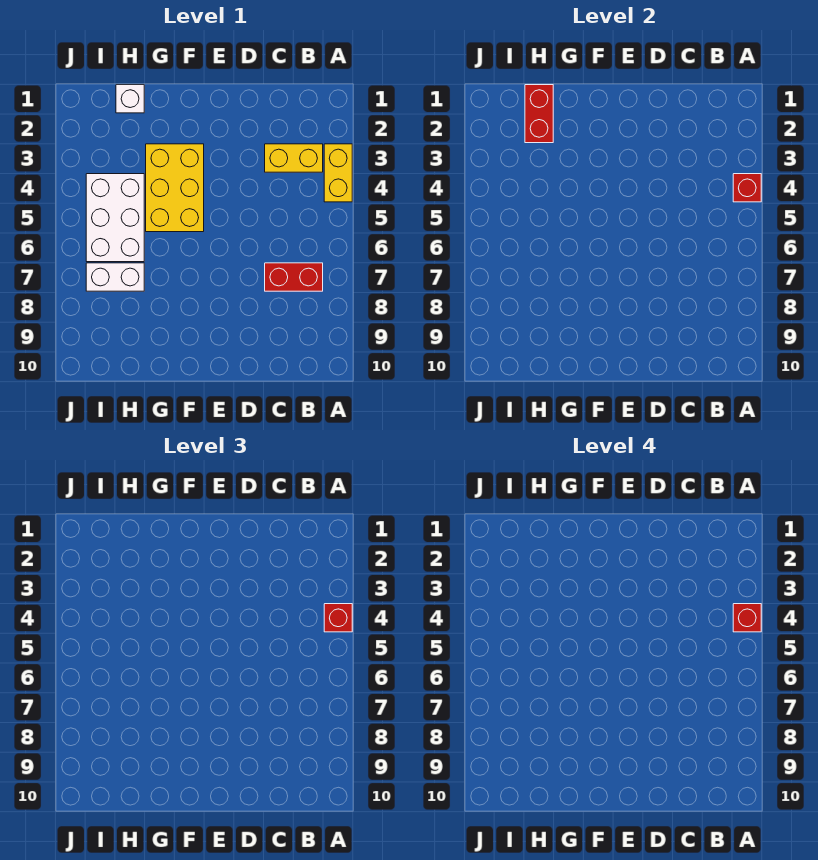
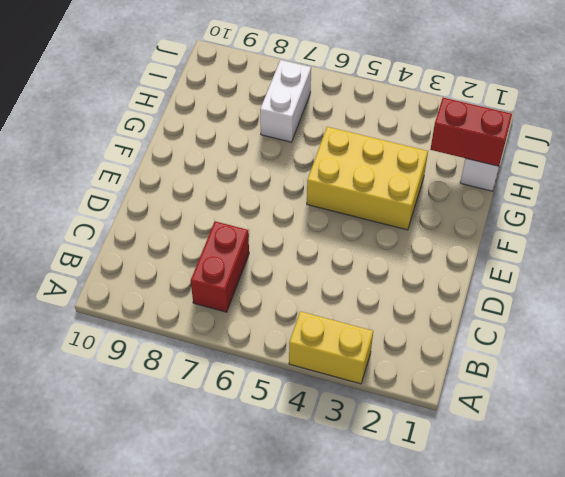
none -> yellow 1x2 brick [265,144,323,172]
none -> white 2x3 brick [86,174,144,262]

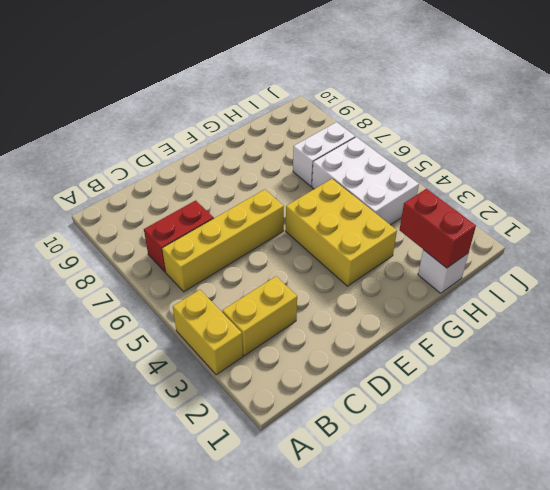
yellow 1x4 brick [162,189,284,292] -> none
none -> red 1x1 brick [733,174,761,202]
none -> red 1x1 brick [324,604,352,632]

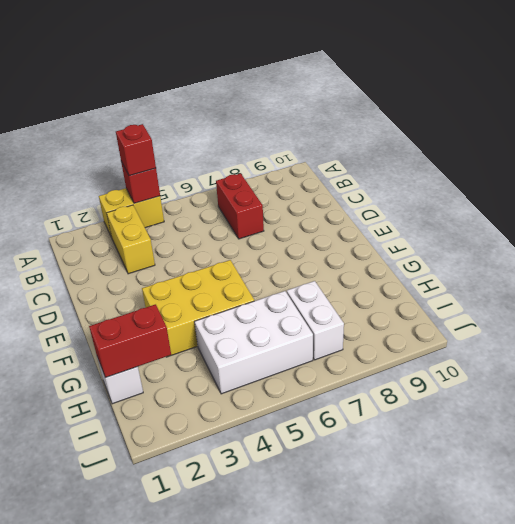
none -> red 1x1 brick [733,604,761,632]

